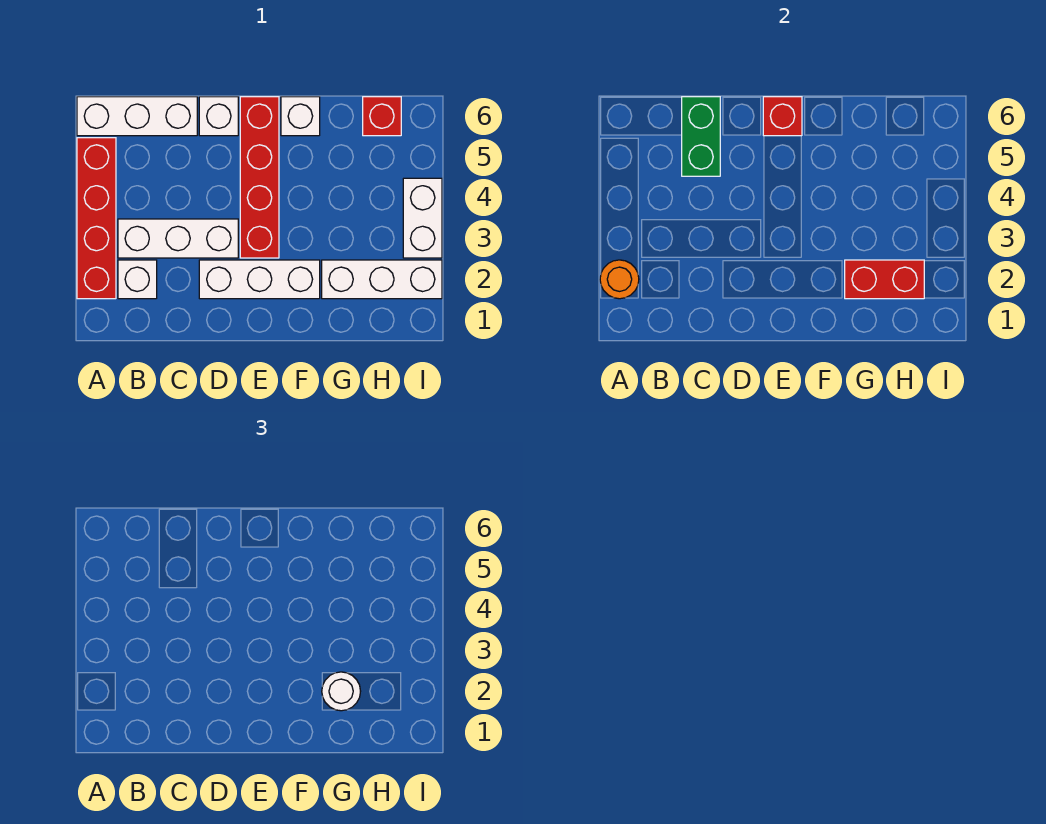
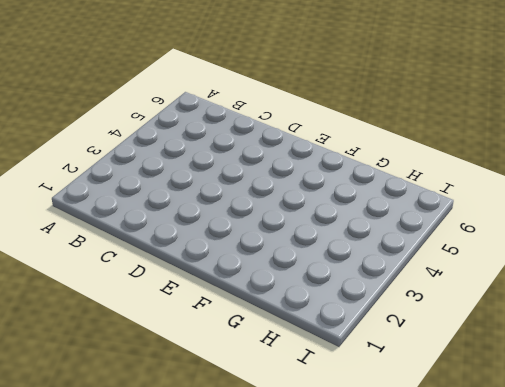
none -> red 1x4 brick [77,138,116,299]
none -> white 1x3 brick [77,97,197,136]
none -> white 1x1 brick [118,260,157,299]

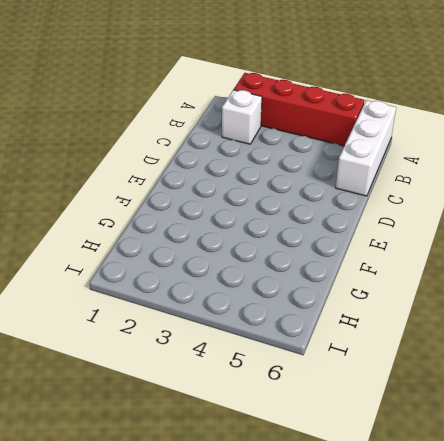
none -> white 1x3 brick [118,219,238,258]
none -> white 1x3 brick [199,260,320,299]
none -> white 1x1 brick [199,97,238,136]

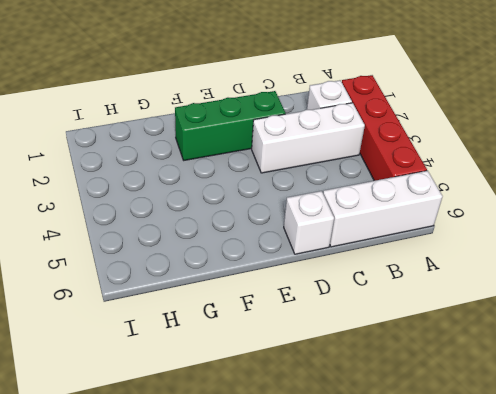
green 1x3 brick [175,91,286,160] -> white 1x3 brick [199,260,320,299]
none -> red 1x4 brick [240,97,279,258]
none -> white 1x1 brick [281,97,320,136]
none -> white 1x3 brick [322,260,442,299]

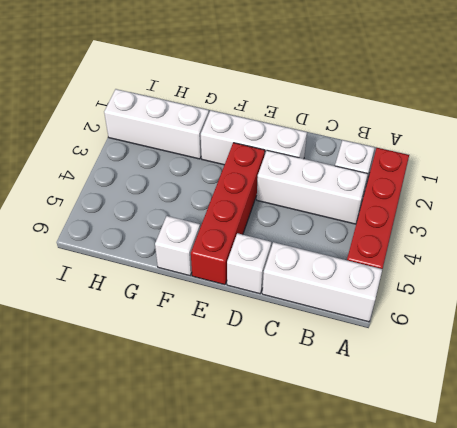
none -> red 1x1 brick [363,97,401,136]
none -> white 1x2 brick [403,178,442,258]
none -> orange 1x1 round brick [600,260,639,299]

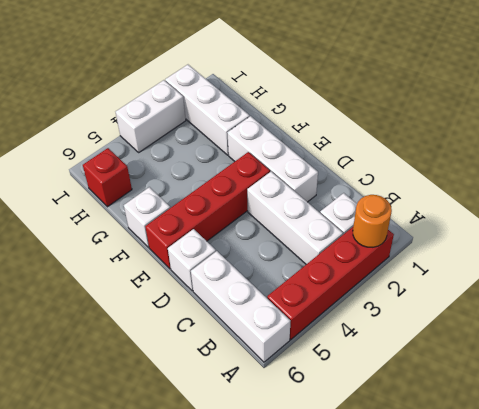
none -> green 1x2 brick [682,97,720,176]
none -> red 1x1 brick [763,97,802,136]
none -> red 1x2 brick [845,260,924,299]

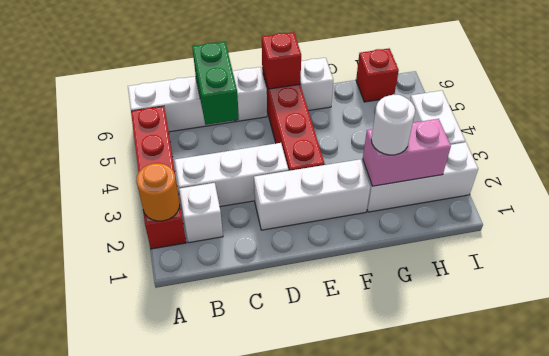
pink 1x2 brick [363,119,451,186] -> red 1x2 brick [845,260,924,299]

